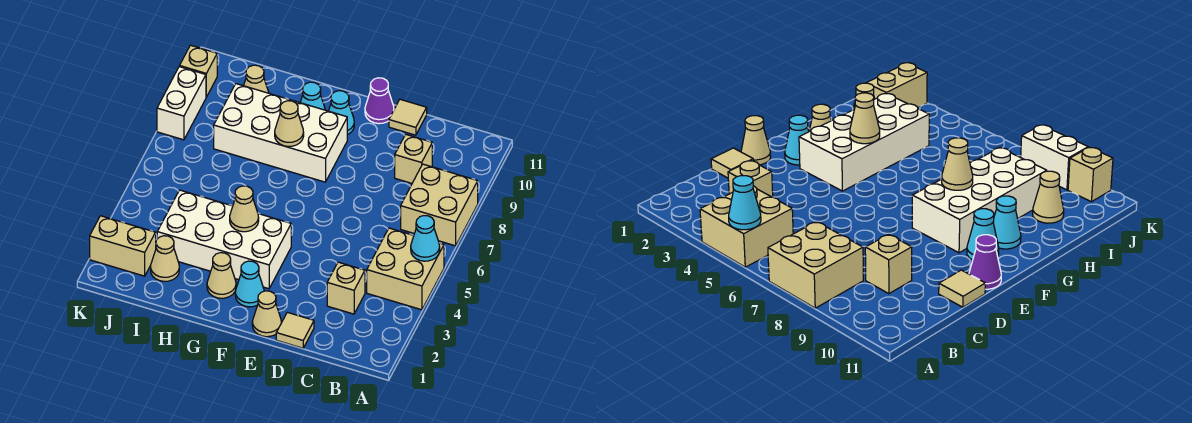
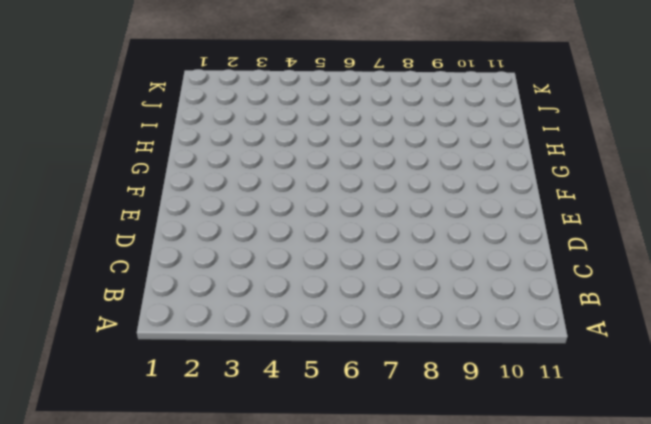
none -> tan 2x2 brick [367,228,444,310]
none -> tan 2x2 brick [401,164,478,246]
none -> tan 1x1 brick [327,262,365,314]

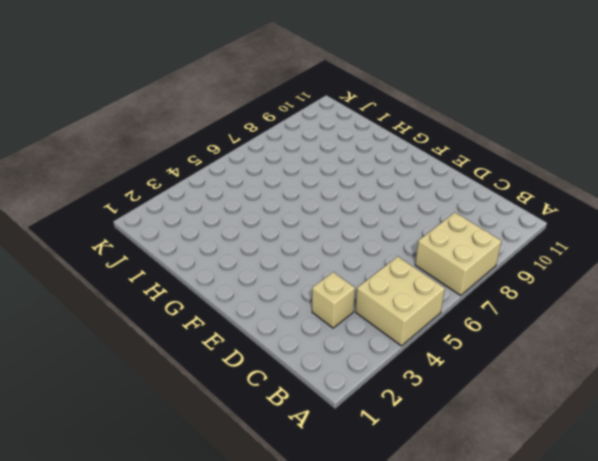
none -> tan 1x1 brick [395,134,432,183]
none -> tan 1x1 tile [276,312,314,348]
none -> tan 1x1 tile [389,99,427,135]

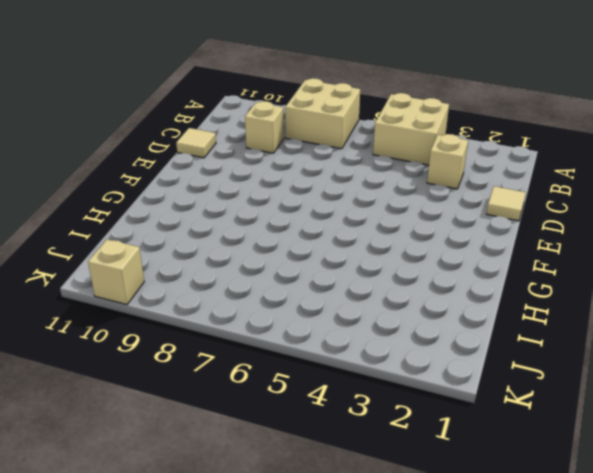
none -> tan 1x1 cone [252,291,281,337]
none -> purple 1x1 cone [365,78,394,124]
none -> cyan 1x1 cone [235,261,264,307]

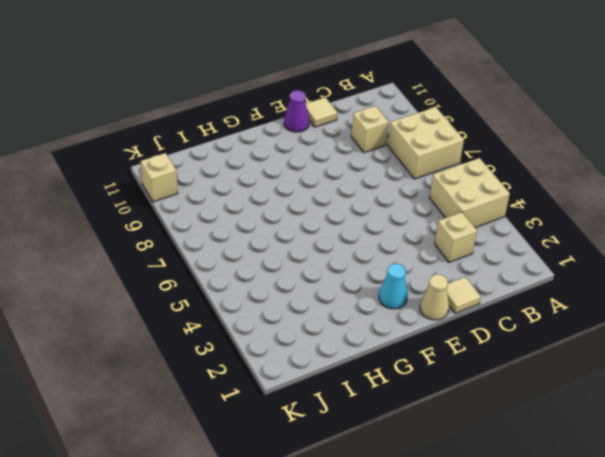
none -> white 2x4 brick [157,190,291,289]
none -> white 2x4 brick [214,84,347,182]
none -> cyan 1x1 cone [329,91,354,135]

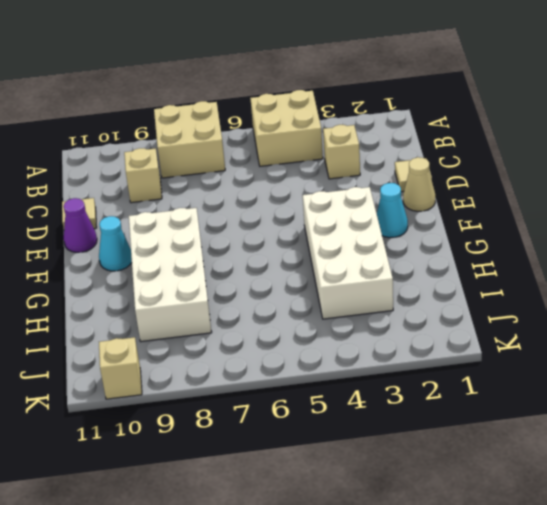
none -> tan 1x1 cone [207,253,236,298]
none -> cyan 1x1 cone [300,82,325,110]
none -> tan 1x1 cone [151,236,179,281]

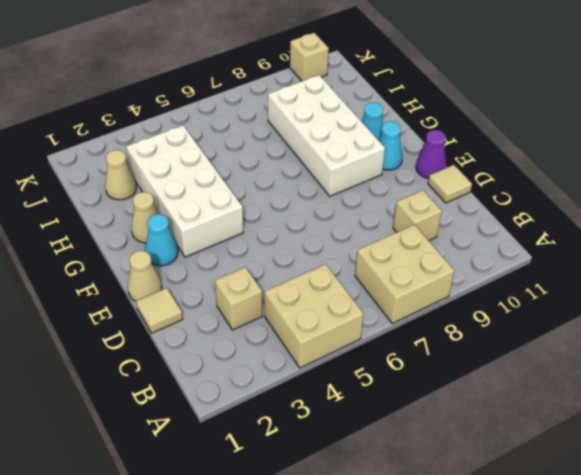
none -> tan 1x1 cone [244,65,269,93]
none -> tan 1x2 brick [90,216,156,276]
none -> white 1x2 brick [157,67,206,140]

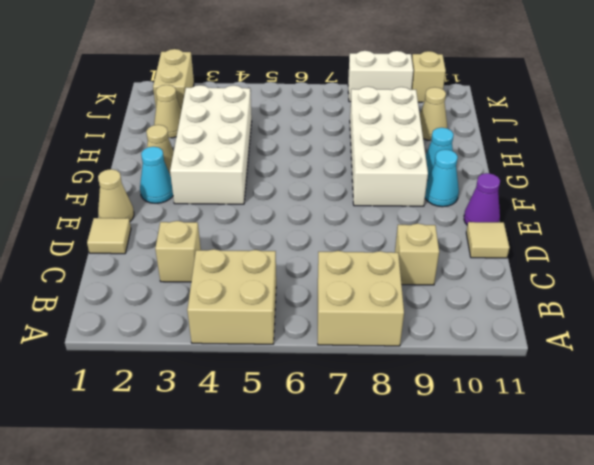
none -> cyan 1x1 cone [411,216,440,261]
none -> tan 1x1 cone [230,186,259,232]
none -> tan 1x1 cone [275,101,304,146]

